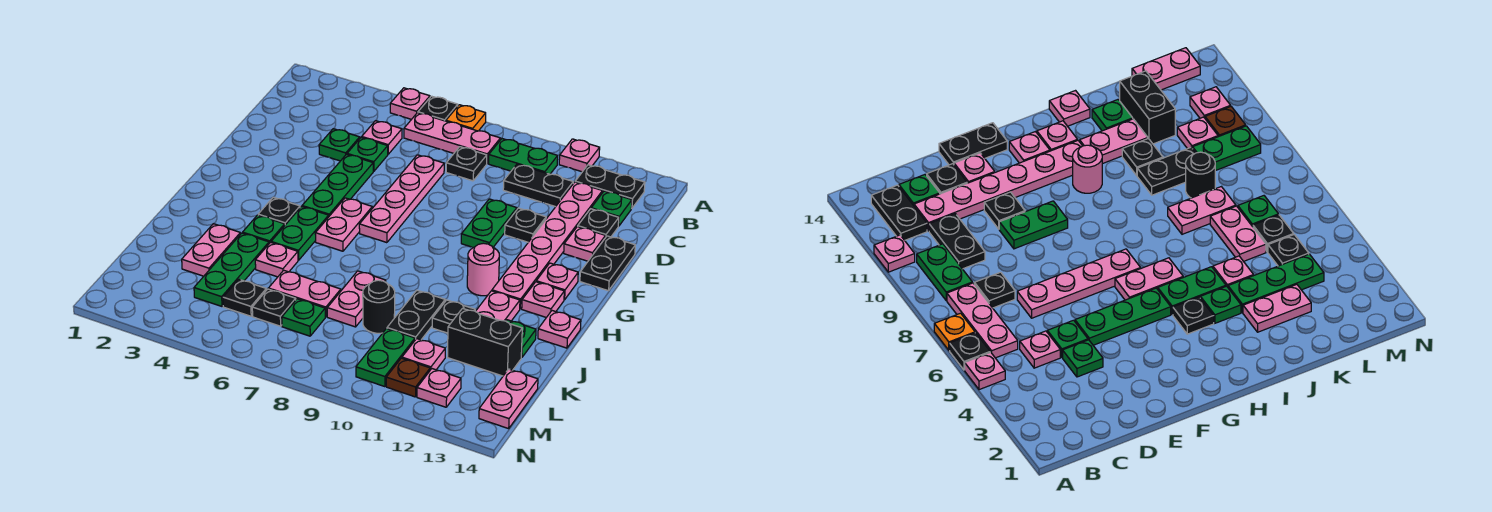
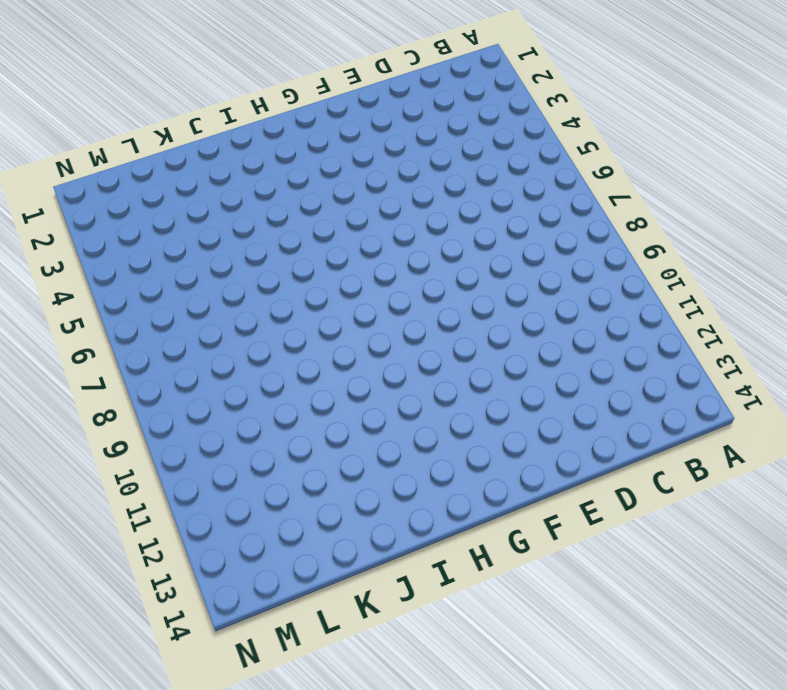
none -> pink 1x1 plate [390,88,430,119]
none -> black 1x1 plate [418,96,458,121]
none -> orange 1x1 plate [446,105,486,131]
none -> pink 1x1 plate [559,139,600,172]

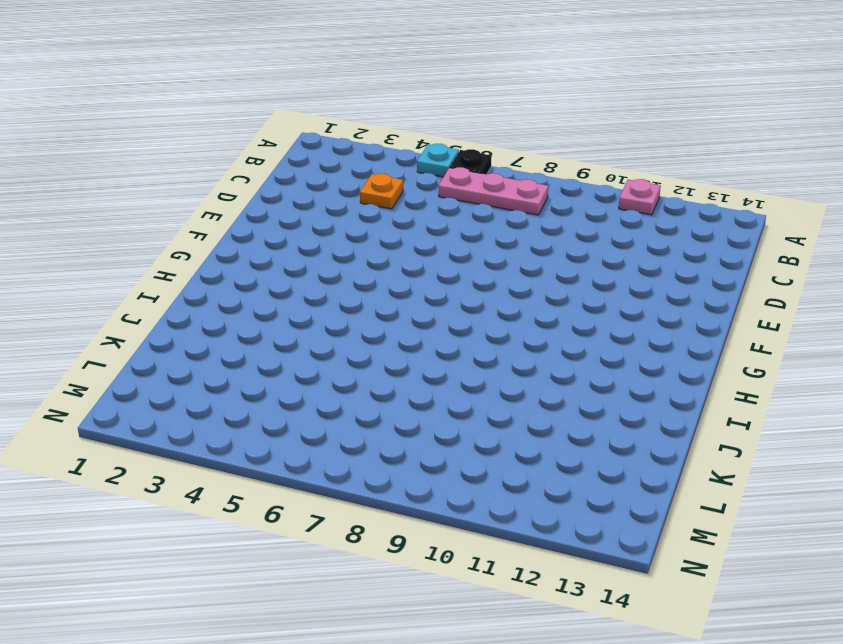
cyan 1x1 plate [417,144,459,177] -> pink 1x1 plate [390,88,430,119]
orange 1x1 plate [360,174,403,209] -> orange 1x1 plate moved to [446,105,486,131]
none -> green 1x2 plate [489,139,558,174]
none -> black 1x2 plate [575,165,645,208]
none -> pink 1x1 plate [362,121,402,154]
none -> black 1x1 plate [446,147,487,181]

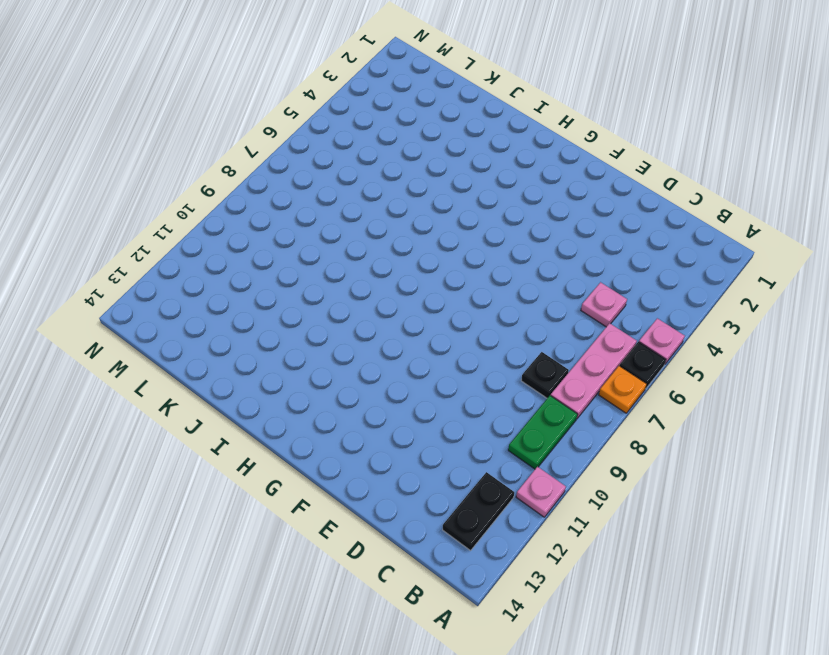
none -> black 1x2 plate [503,164,573,207]
none -> pink 1x6 plate [492,182,602,309]
none -> green 1x1 plate [591,191,632,226]
none -> green 1x1 plate [319,129,360,161]

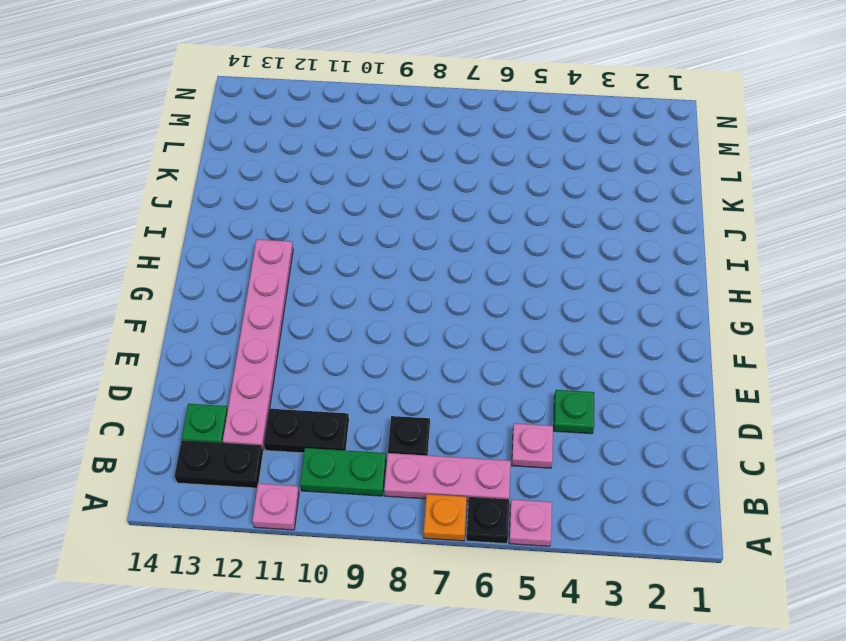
none -> green 1x1 plate [347,137,388,171]
none -> pink 1x4 plate [359,155,444,243]
none -> black 1x1 plate [578,209,619,238]
none -> green 1x3 plate [302,154,373,216]

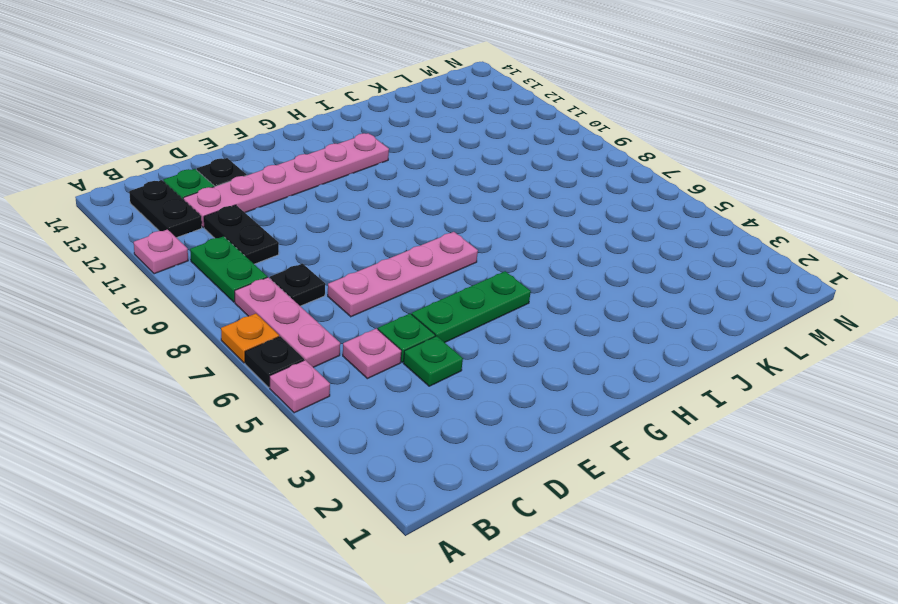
none -> green 1x2 plate [461,199,517,248]
none -> black 1x1 plate [505,208,546,242]
none -> pink 1x1 plate [564,227,605,261]
none -> black 1x2 plate [580,236,635,291]

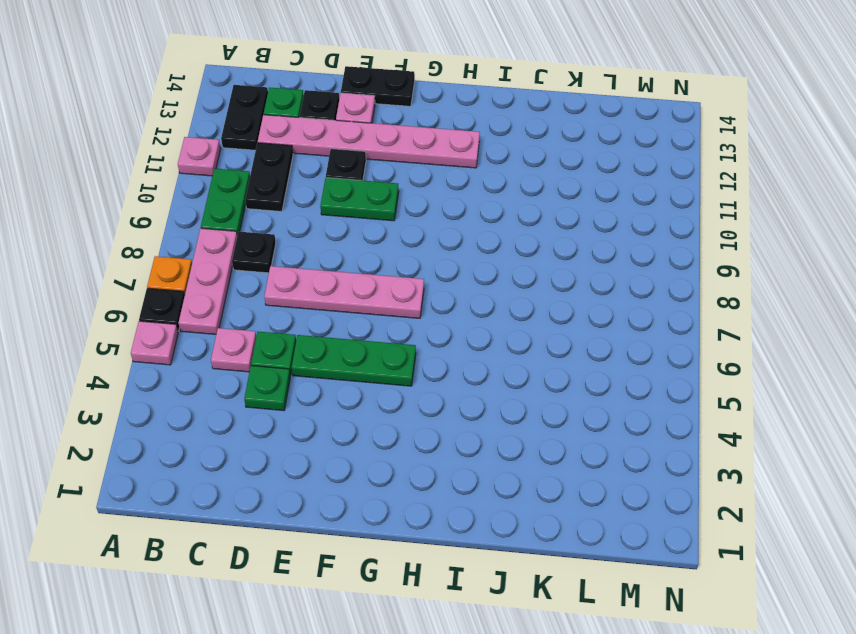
none -> pink 1x2 plate [315,198,372,251]
none -> pink 1x1 plate [536,263,578,300]
none -> black 1x1 plate [258,197,300,225]
none -> green 1x2 plate [271,206,329,260]

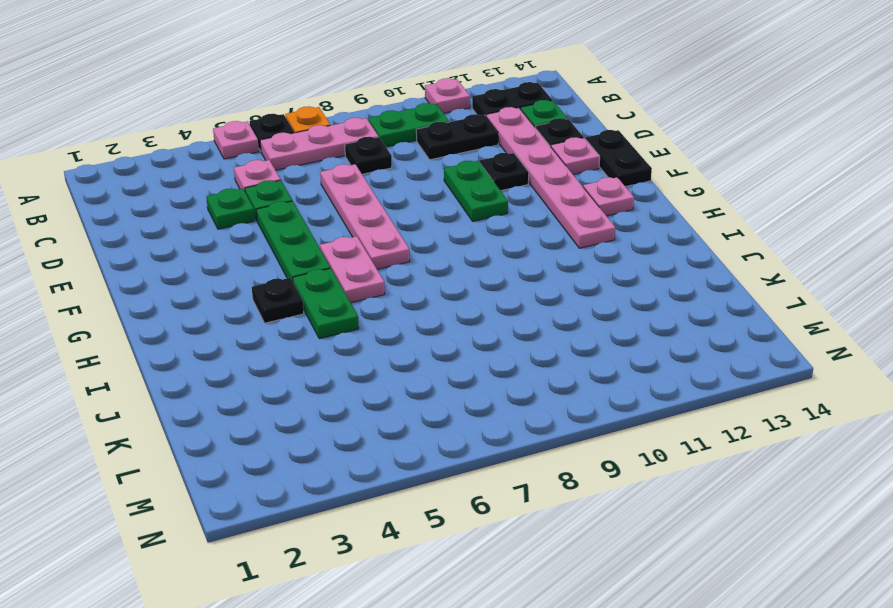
none -> pink 1x1 round brick [467,243,499,296]
none -> pink 1x1 plate [522,282,564,318]
none -> green 1x1 plate [243,215,285,243]
none -> pink 1x2 plate [476,291,520,321]

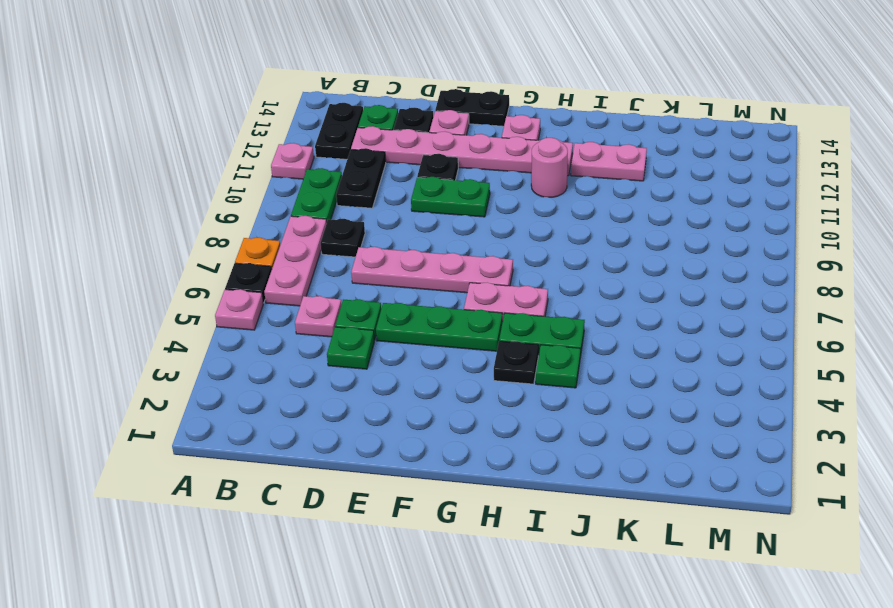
none -> pink 1x1 plate [522,282,564,318]
none -> pink 1x1 plate [538,311,581,348]
none -> pink 1x2 plate [182,224,240,276]
none -> green 1x3 plate [194,233,269,306]

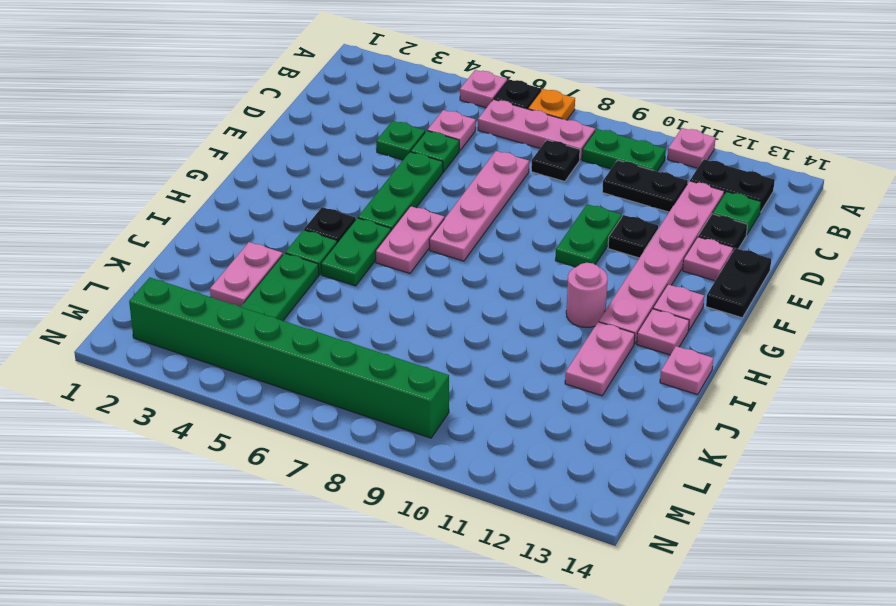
green 1x8 brick [129,278,449,438] -> none
none -> pink 1x1 plate [255,242,298,277]
none -> pink 1x2 plate [327,271,386,327]
none -> black 1x2 plate [387,290,445,340]
none -> black 1x1 plate [432,300,475,333]

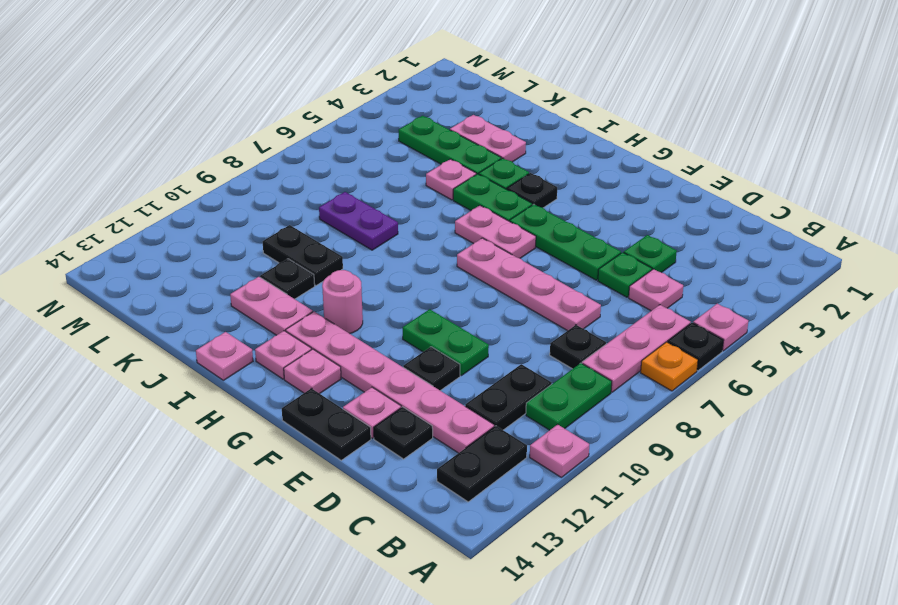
purple 1x2 plate [319,192,398,250] -> pink 1x2 plate [327,271,386,327]
none -> green 1x1 plate [591,191,632,226]
none -> green 1x1 plate [506,320,536,358]
none -> pink 1x2 plate [268,270,341,317]
none -> black 1x1 round brick [363,280,395,333]

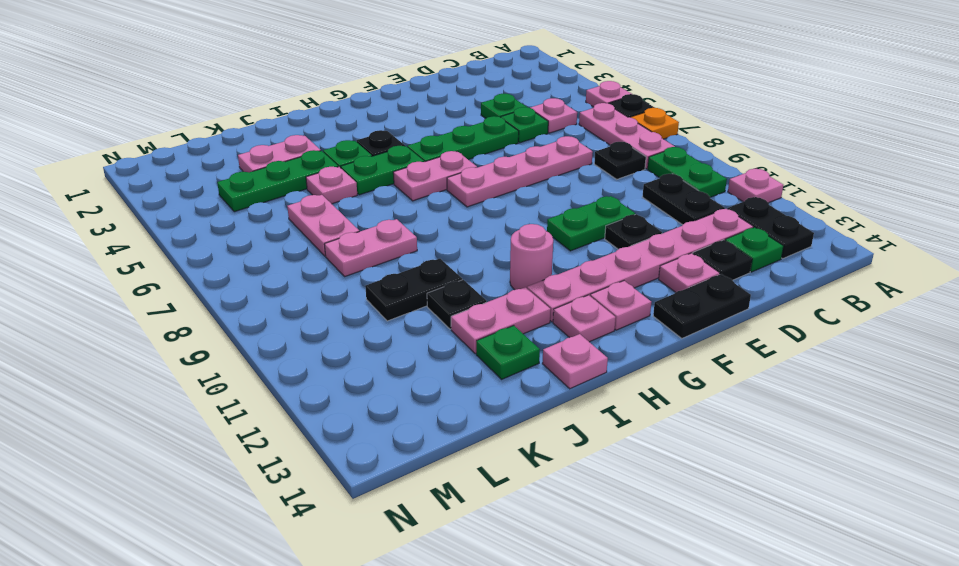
none -> black 1x1 round brick [363,280,395,333]
none -> black 1x2 brick [448,308,522,376]
none -> black 1x1 plate [223,279,266,316]
none -> black 1x1 plate [252,289,296,326]

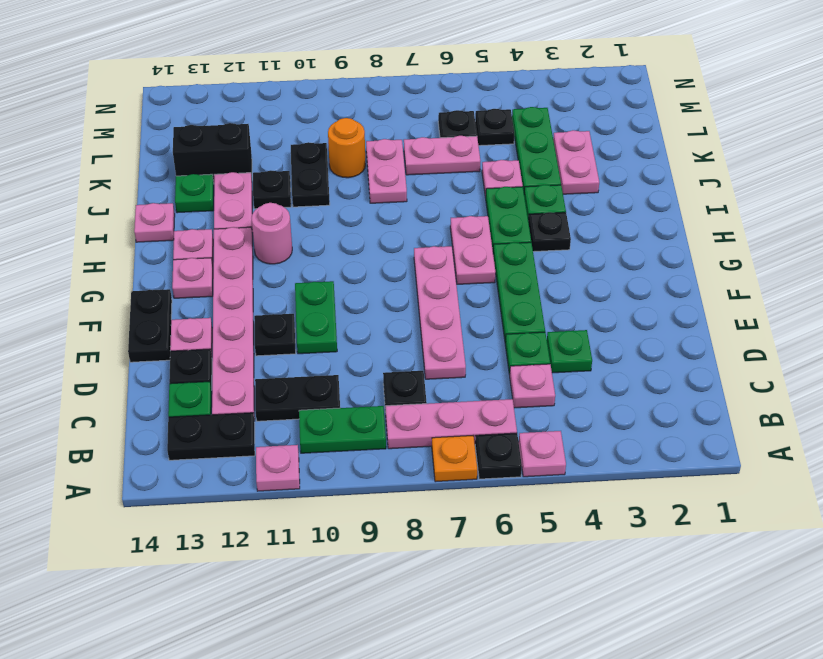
orange 1x1 round brick [328,118,365,178] -> black 1x1 round brick [363,280,395,333]
none -> green 1x1 plate [282,299,325,336]
none -> green 1x2 plate [356,329,415,387]
none -> pink 1x1 plate [402,339,445,370]
none -> pink 1x2 plate [479,369,538,429]

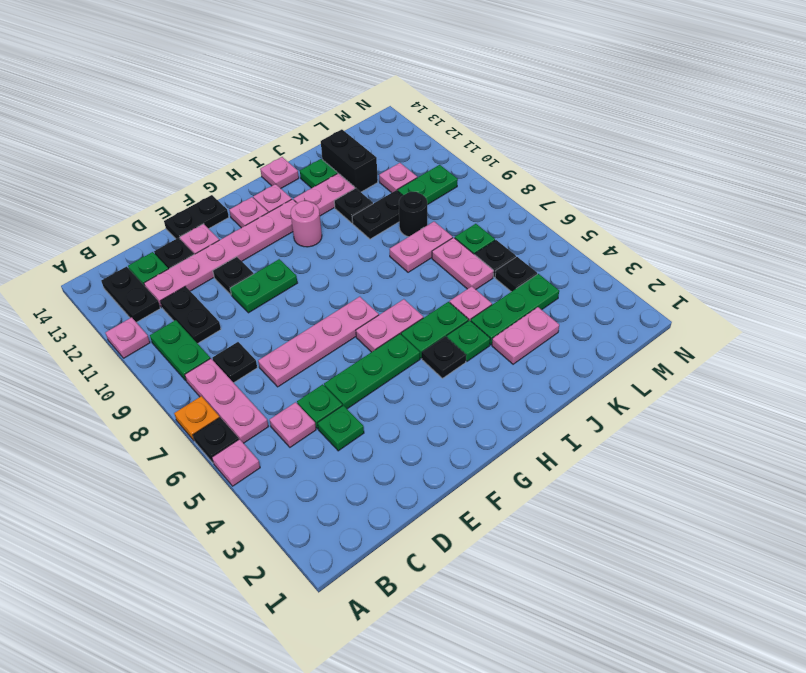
none -> pink 1x2 plate [479,369,538,429]
none -> brown 1x1 plate [386,358,430,397]
none -> pink 1x1 plate [417,369,461,407]

